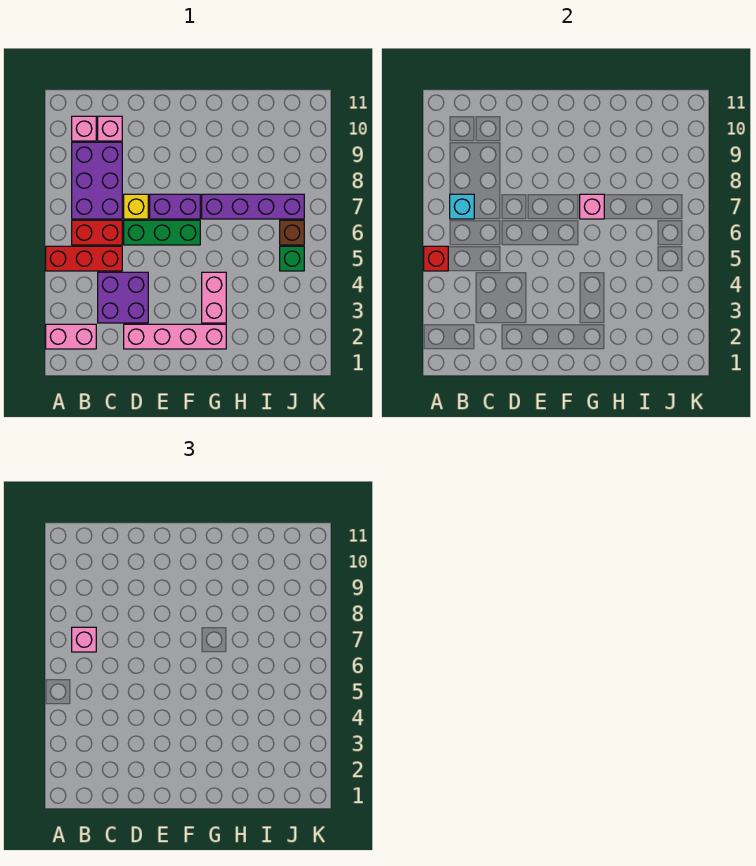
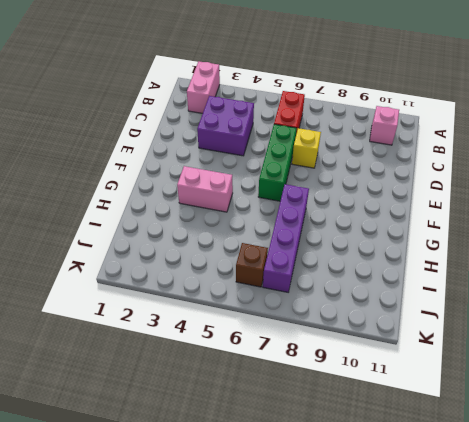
none -> red 1x3 brick [46,246,122,271]
none -> purple 2x3 brick [72,142,122,219]
none -> pink 1x1 brick [98,116,122,141]

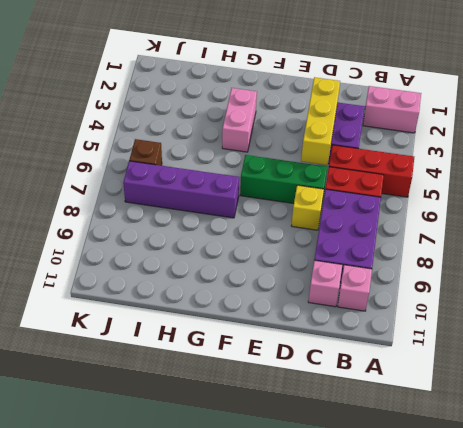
yellow 1x3 brick [301,77,340,165] -> none
none -> pink 1x4 brick [124,324,226,349]
none -> purple 1x2 brick [150,194,200,219]
none -> green 1x1 brick [280,246,304,271]

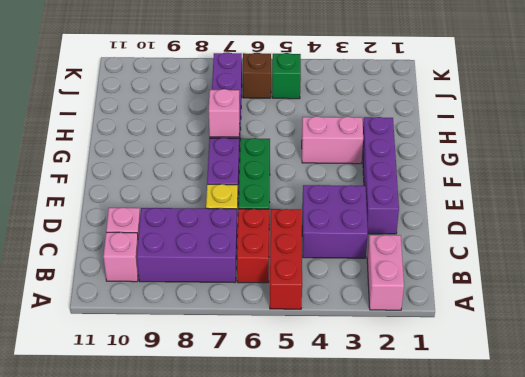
purple 1x4 brick [362,117,399,234] -> pink 1x4 brick [124,324,226,349]
none -> red 1x1 brick [424,246,448,271]
none -> cyan 1x1 brick [450,194,474,219]
none -> pink 1x1 brick [72,627,96,652]

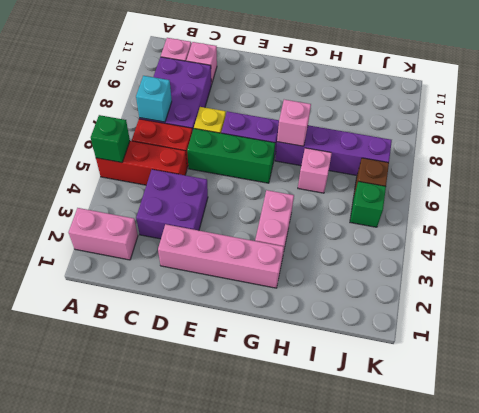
green 1x1 brick [91,115,130,163] -> red 1x1 brick [424,246,448,271]
pink 1x1 brick [298,148,332,193] -> pink 1x1 brick moved to [72,627,96,652]

